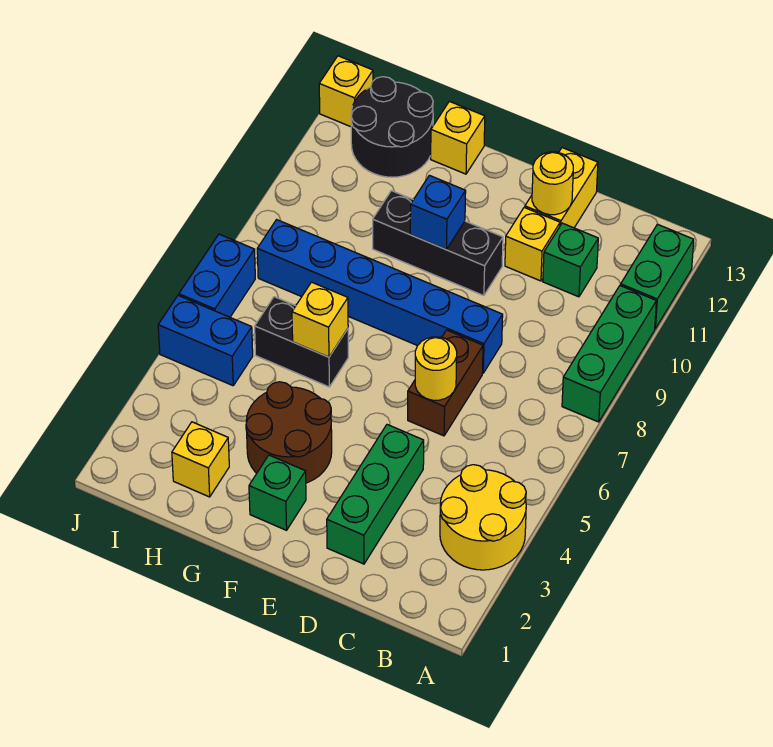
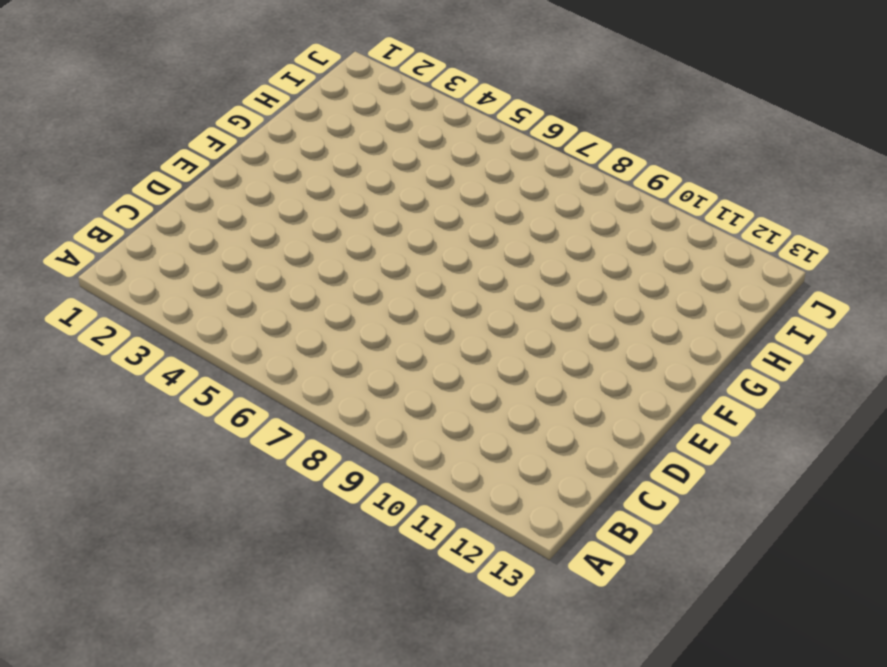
none -> yellow 2x2 round brick [440,465,526,570]
none -> green 1x3 brick [562,285,656,422]
none -> green 1x2 brick [621,224,694,329]

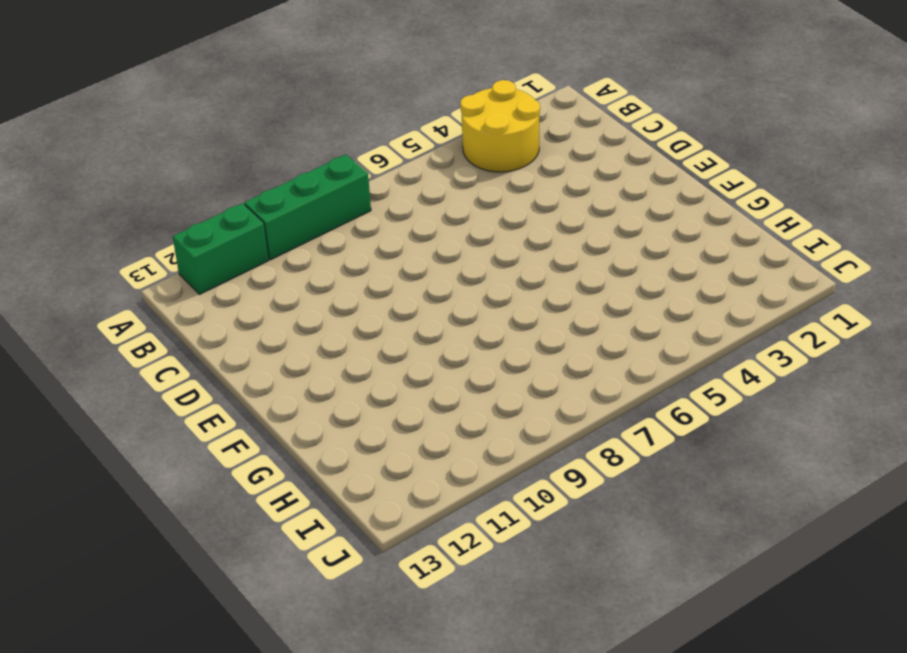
none -> green 1x1 brick [543,223,598,297]
none -> green 1x3 brick [327,425,424,564]
none -> brown 1x2 brick [408,330,483,436]

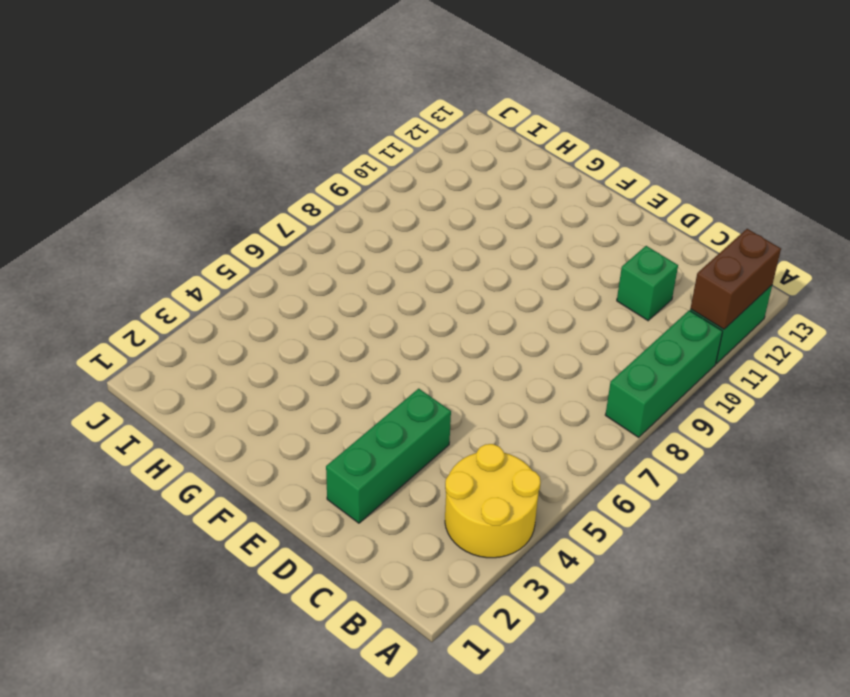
brown 1x2 brick [690,229,781,329] -> brown 1x2 brick moved to [408,330,483,436]
none -> blue 1x6 brick [257,220,503,373]
none -> yellow 1x1 brick [505,208,560,281]
none -> yellow 1x2 brick [525,148,598,228]

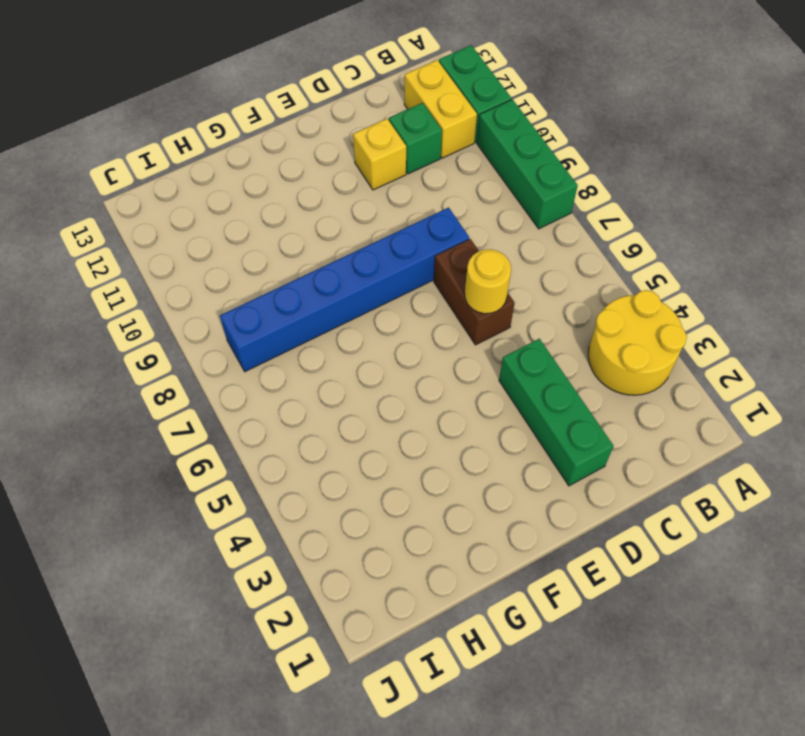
yellow 1x2 brick [404,60,477,158] -> yellow 1x2 brick moved to [525,148,598,228]
none -> black 1x3 brick [373,191,503,296]
none -> green 1x1 brick [249,455,306,530]
none -> brown 2x2 round brick [246,382,332,483]

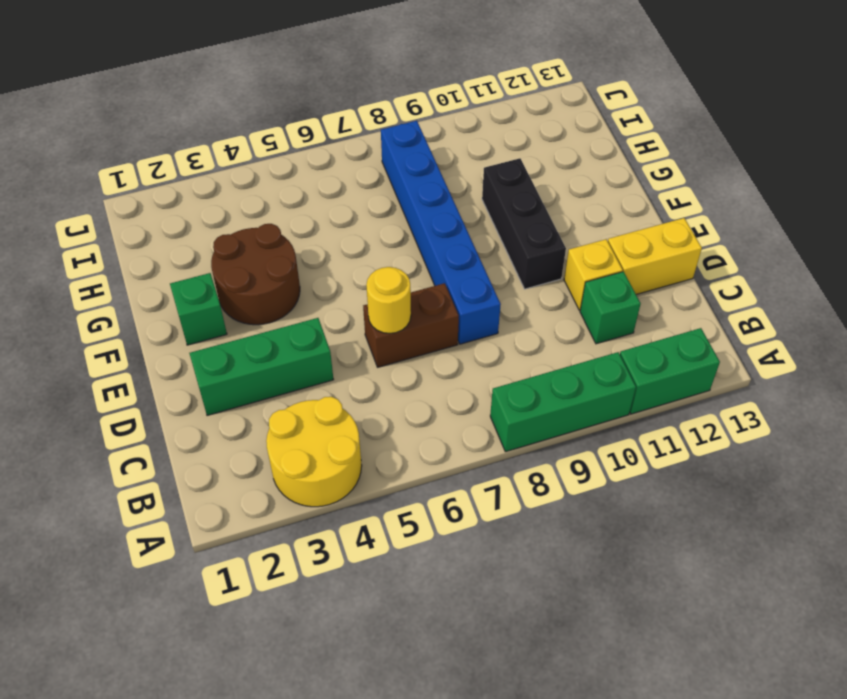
none -> black 1x2 brick [255,297,348,387]
none -> yellow 1x1 brick [431,101,485,174]
none -> yellow 1x1 brick [172,422,229,497]

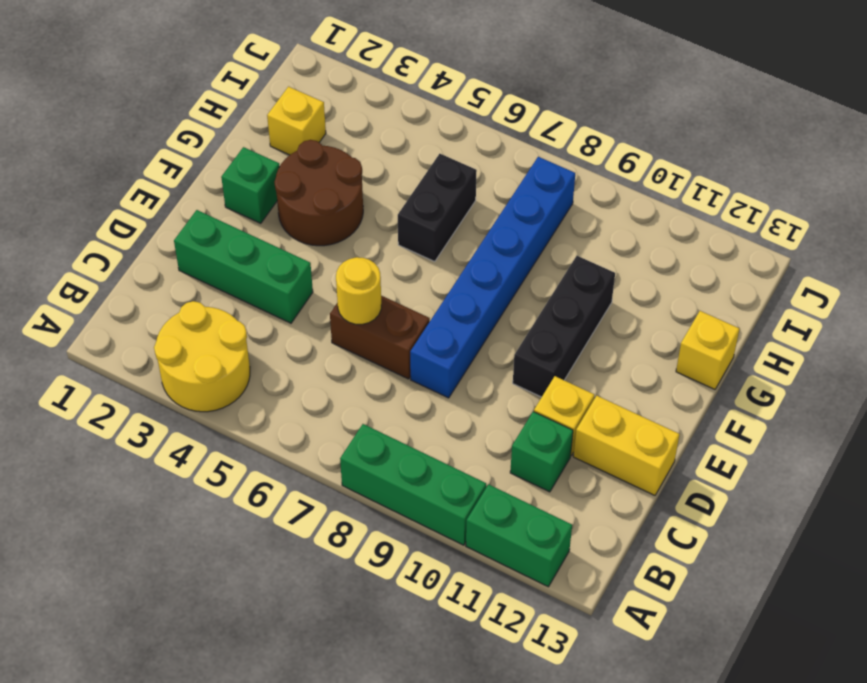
none -> black 2x2 round brick [351,77,433,177]
none -> blue 1x2 brick [158,296,253,386]
none -> blue 1x2 brick [179,234,255,317]

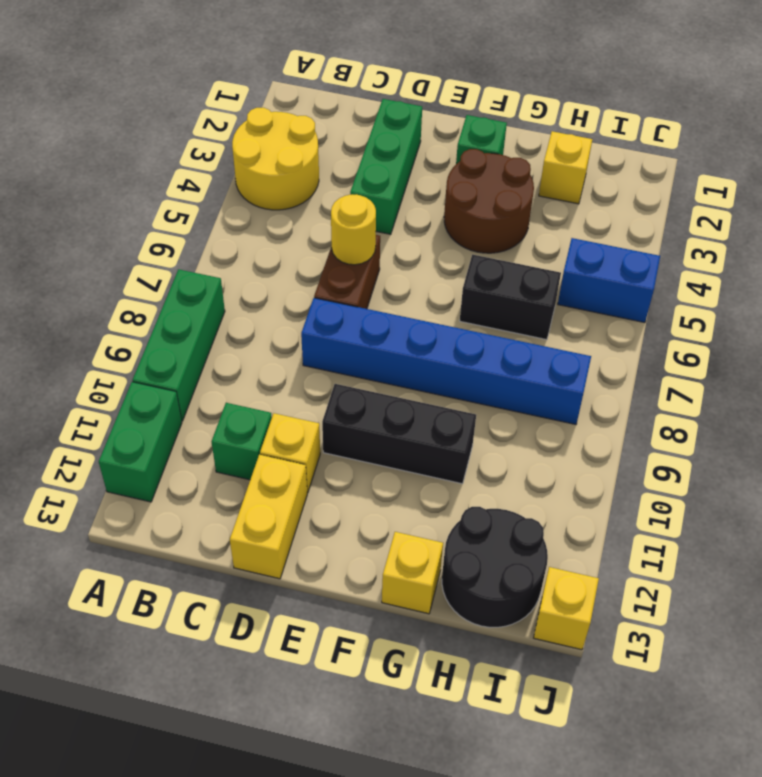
none -> blue 1x2 brick [179,234,255,317]
none -> yellow 1x1 round brick [532,152,573,215]
none -> blue 1x1 brick [410,175,466,250]

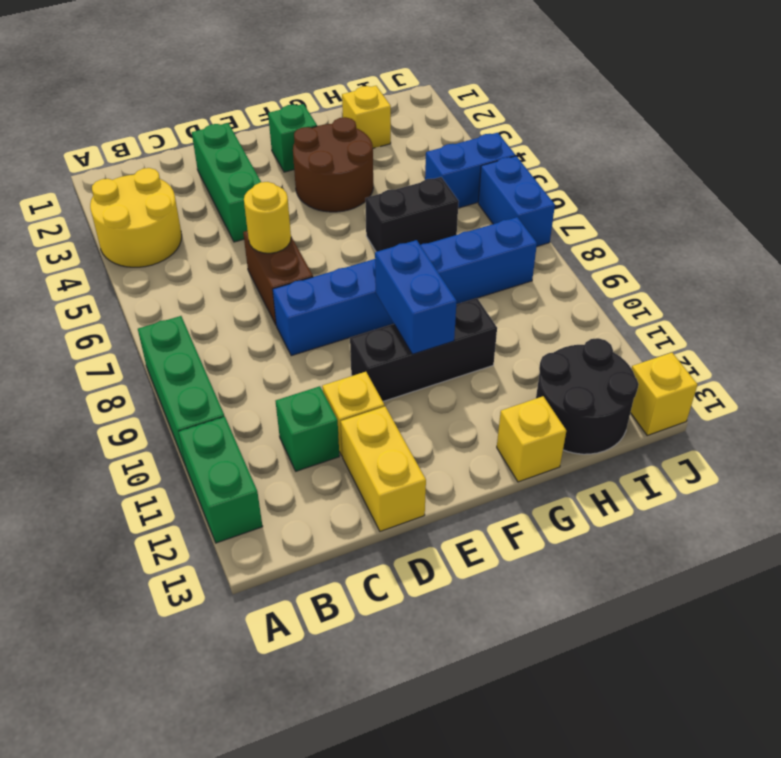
blue 1x2 brick [375,240,457,354] -> blue 1x1 brick [410,175,466,250]
none -> yellow 1x1 round brick [532,152,573,215]
none -> yellow 1x1 brick [292,282,348,357]

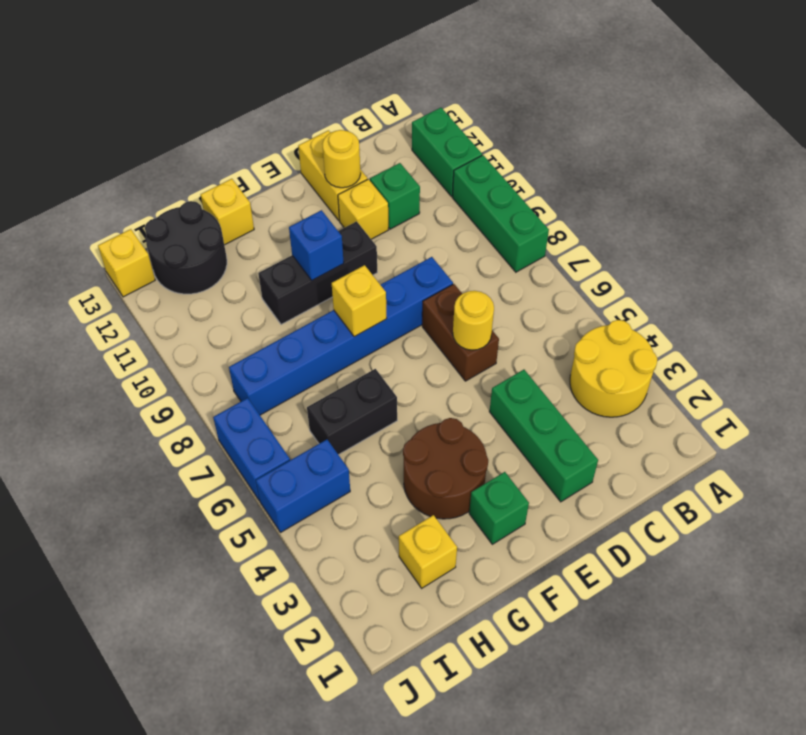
yellow 1x1 brick [332,265,387,337] -> yellow 1x1 brick moved to [292,282,348,357]

